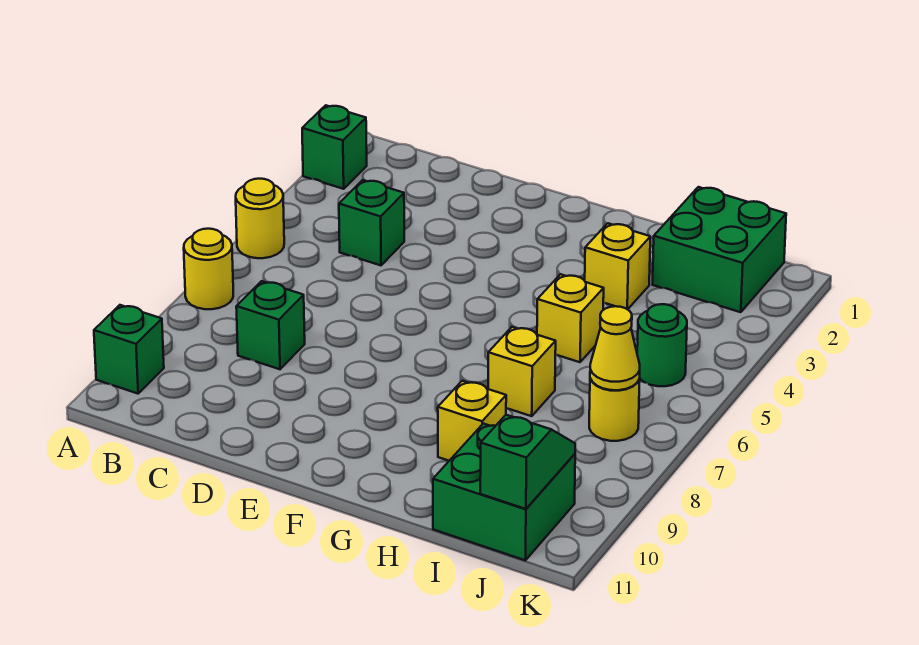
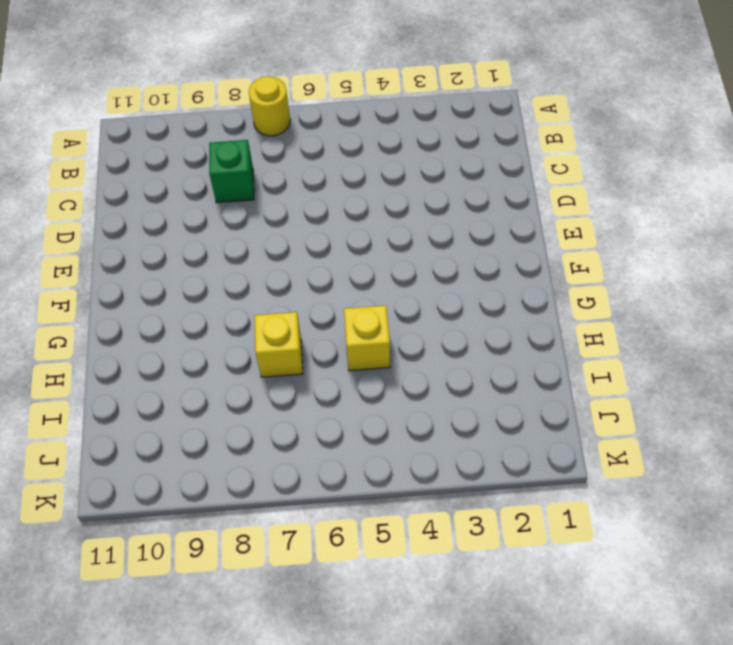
none -> green 1x1 brick [302,105,367,189]
none -> yellow 1x1 round brick [236,179,284,258]
none -> green 1x1 brick [94,305,164,394]

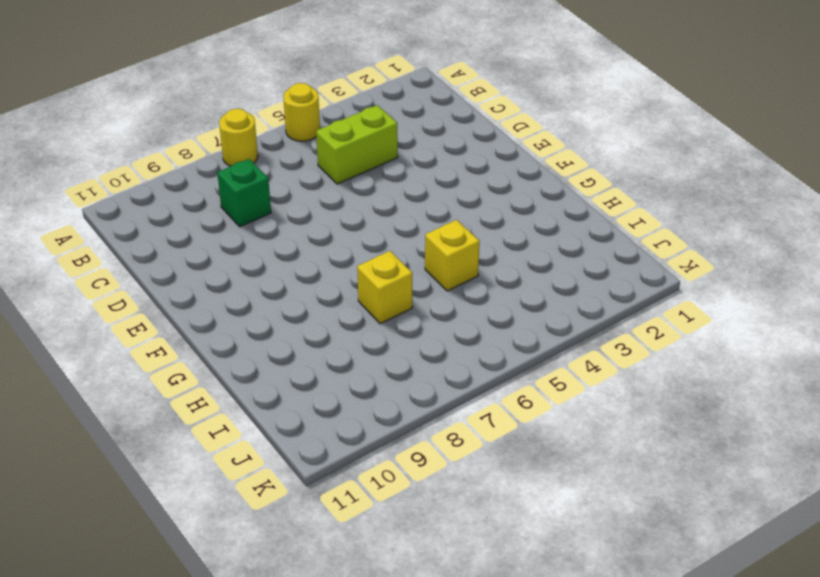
lime 1x2 brick [316,105,398,184] -> green 1x1 brick [339,180,404,265]
none -> green 1x1 brick [302,105,367,189]
none -> green 1x1 brick [94,305,164,394]
none -> yellow 1x1 brick [585,223,650,309]

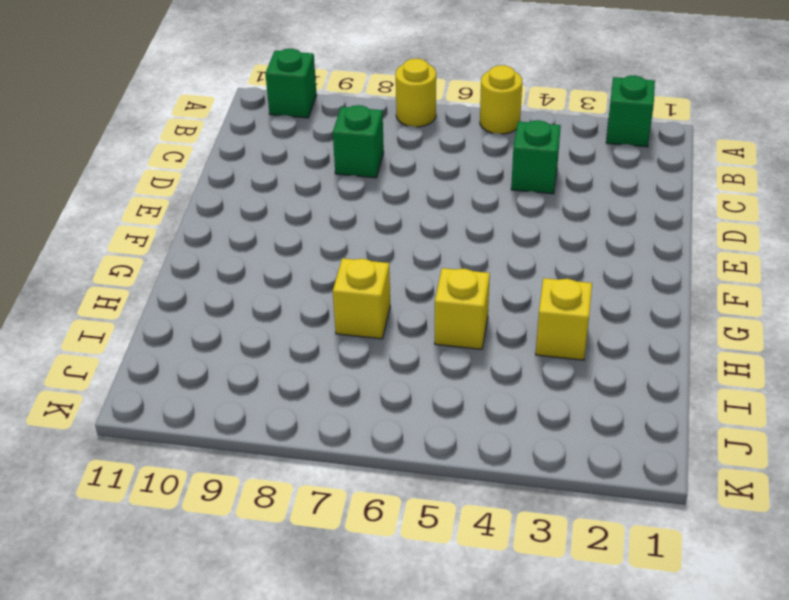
none -> yellow 1x1 brick [438,381,506,461]
none -> green 2x2 brick [653,187,786,312]
none -> green 2x2 brick [433,424,575,560]

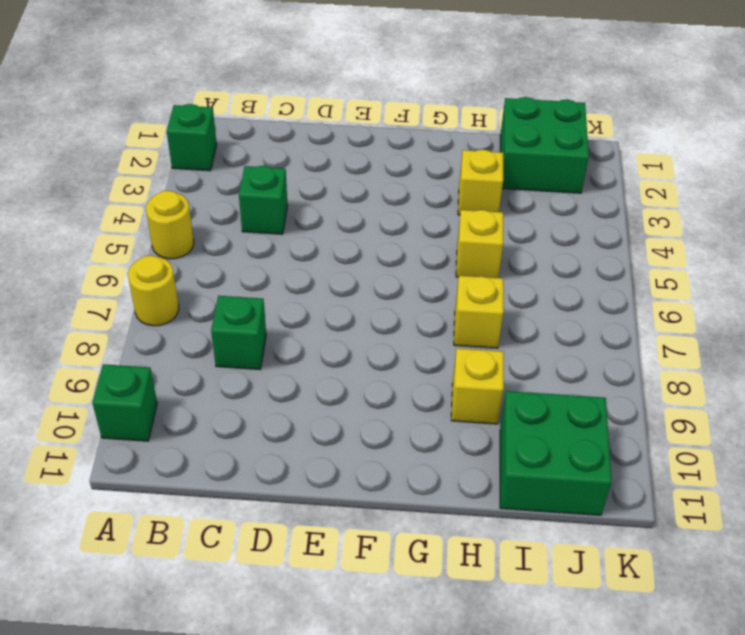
none -> green 1x1 round brick [637,304,687,386]
none -> yellow 1x1 round brick [589,379,640,441]
none -> yellow 1x1 cone [590,306,640,390]

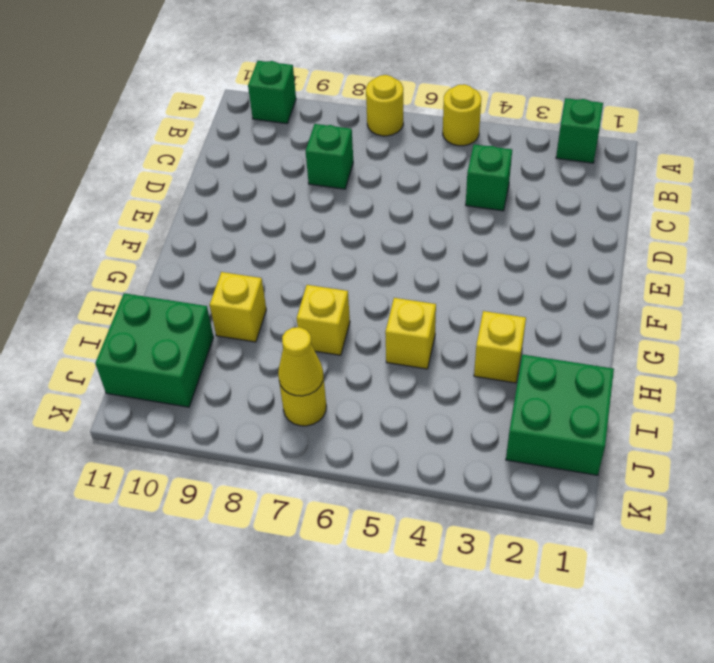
none -> green 1x1 round brick [637,304,687,386]
none -> green 1x2 slope [480,415,575,509]

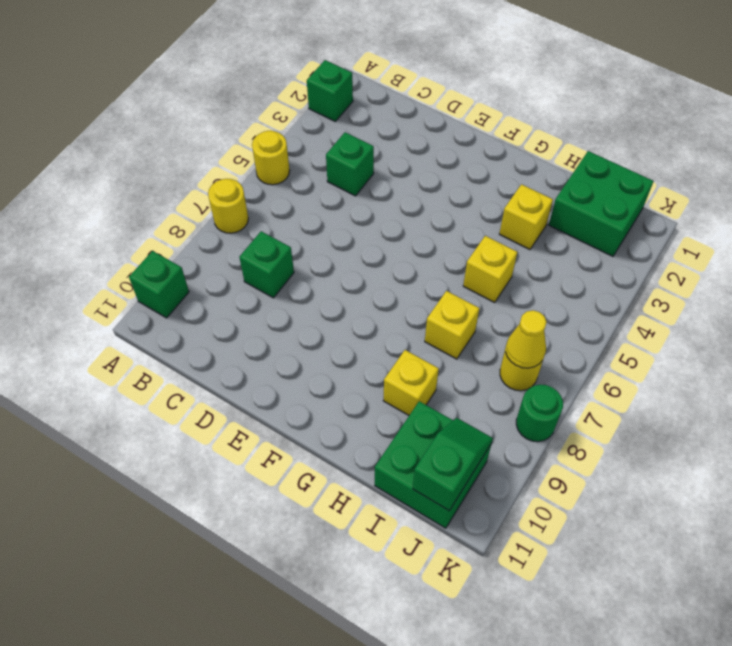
green 1x1 round brick [516,385,563,442] -> green 1x1 round brick moved to [637,304,687,386]

